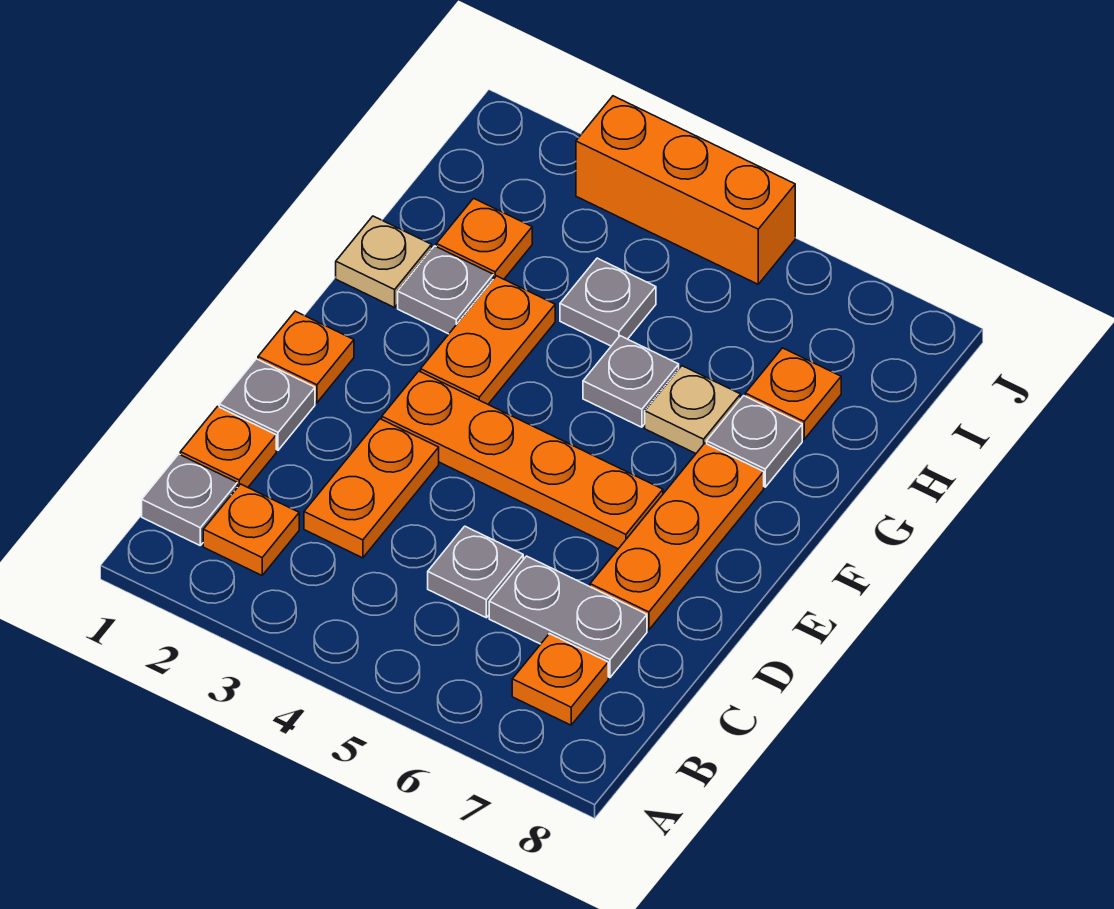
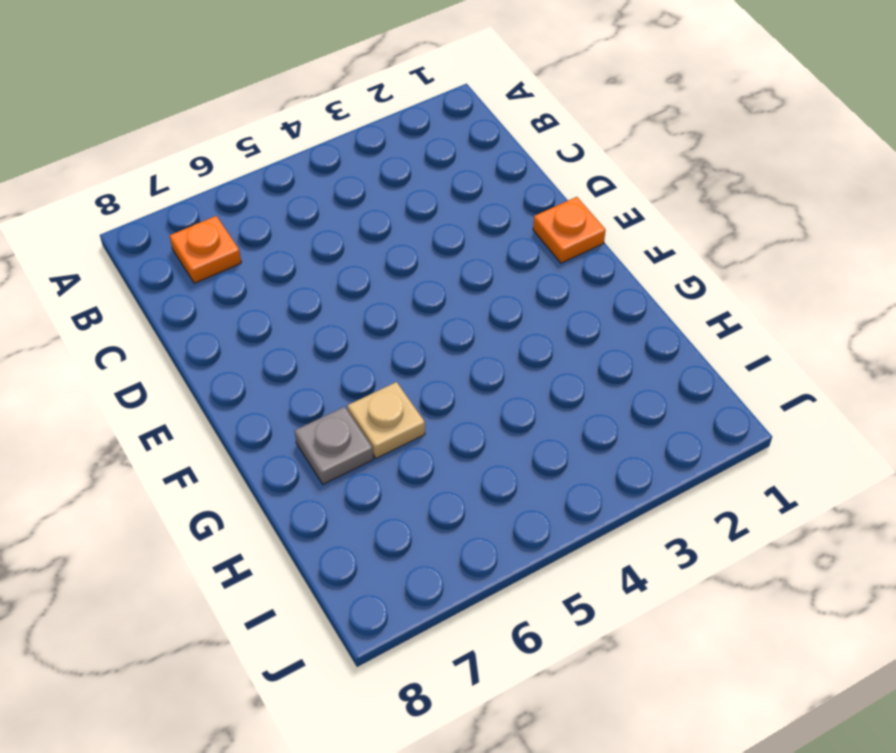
none -> grey 1x1 plate [142,454,237,545]
none -> orange 1x1 plate [203,484,299,575]
none -> orange 1x1 plate [180,407,276,487]

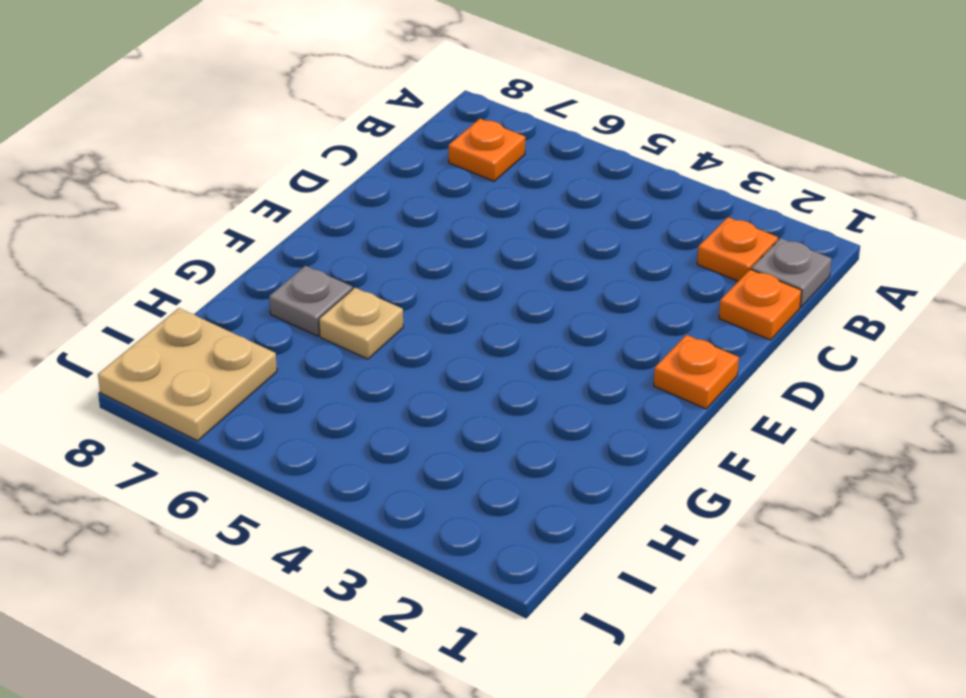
tan 2x2 plate [98,308,277,441] -> none
none -> orange 1x2 plate [304,419,439,558]
none -> grey 1x1 plate [428,526,523,618]
none -> grey 1x2 plate [489,556,647,678]

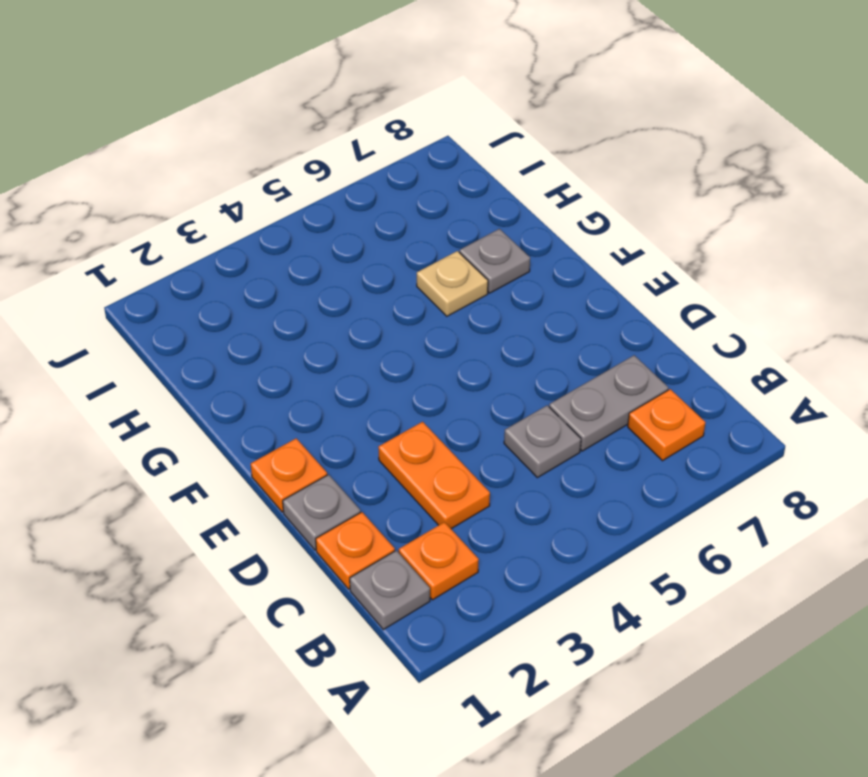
none -> orange 1x3 plate [590,443,764,630]
none -> orange 1x4 plate [382,371,663,549]
none -> orange 1x2 plate [421,276,555,404]

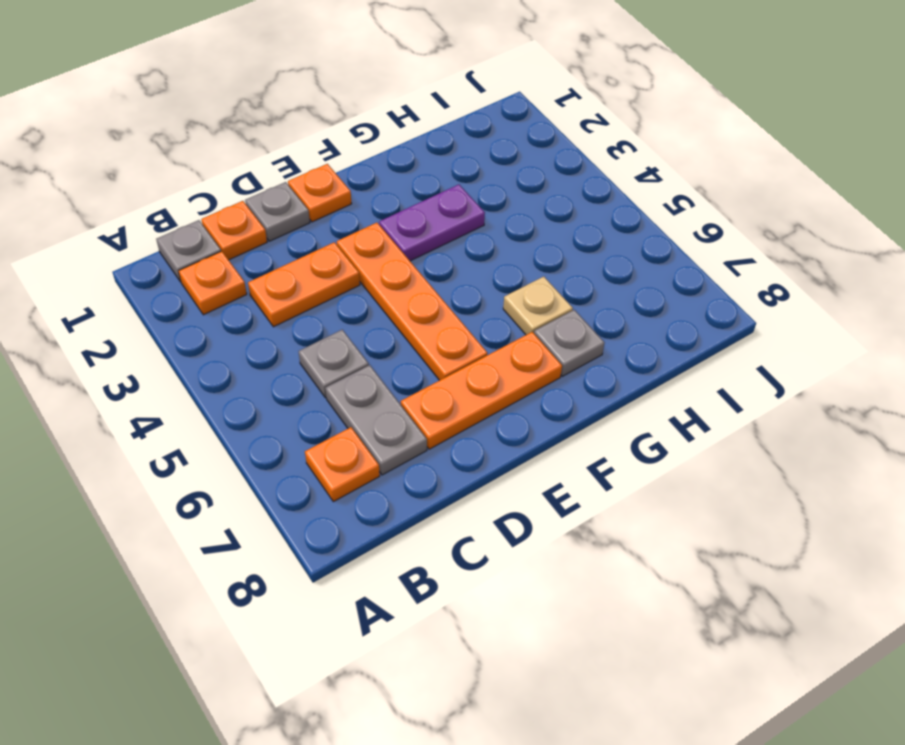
purple 1x2 plate [379,185,485,261] -> orange 1x2 plate [421,276,555,404]
none -> tan 1x1 plate [336,216,432,308]
none -> grey 1x1 plate [398,246,493,334]
none -> grey 1x1 plate [583,336,679,427]

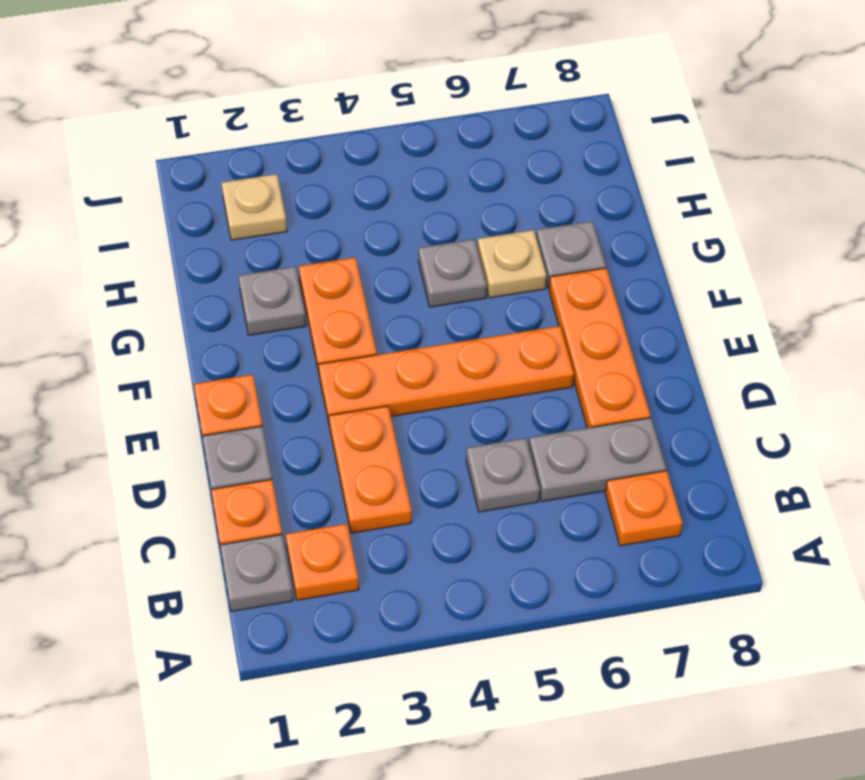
tan 1x1 plate [221,174,287,240] -> tan 1x1 plate moved to [336,216,432,308]
none -> orange 1x1 plate [436,198,532,279]
none -> grey 1x1 plate [560,258,656,346]
none -> orange 1x1 plate [745,348,841,439]

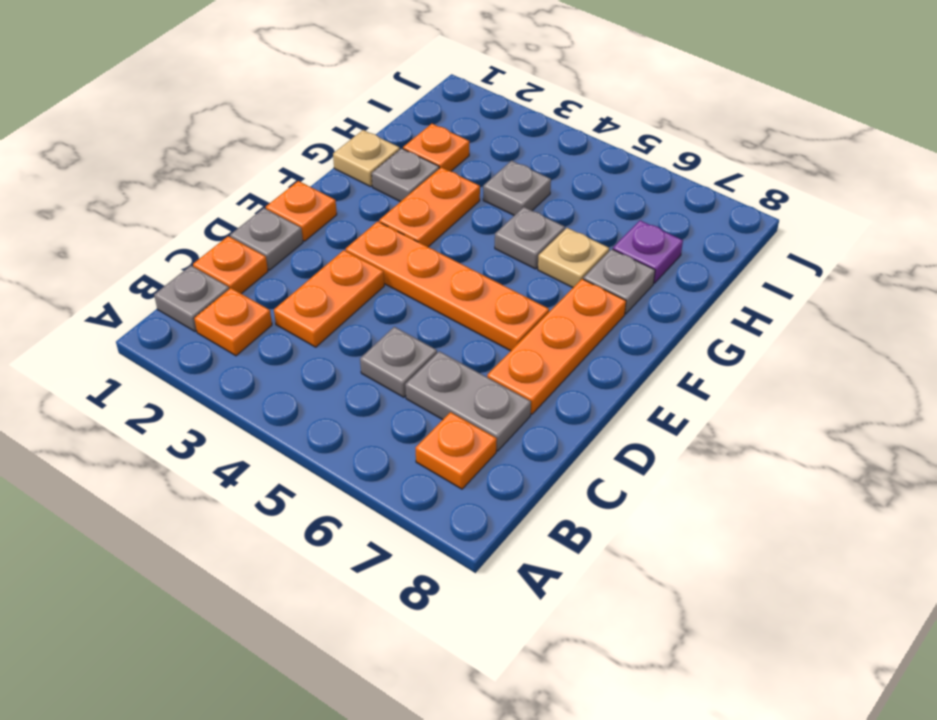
purple 1x1 plate [613,220,683,283] -> orange 1x1 plate [745,348,841,439]
none -> orange 1x3 brick [576,96,795,284]

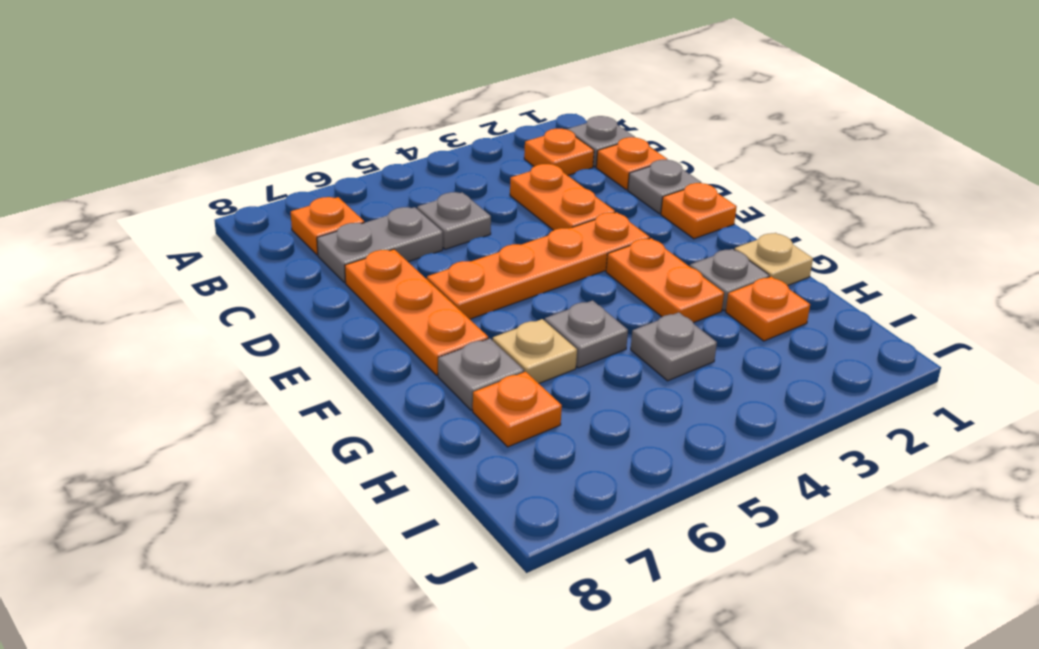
none -> orange 1x3 brick [576,96,795,284]

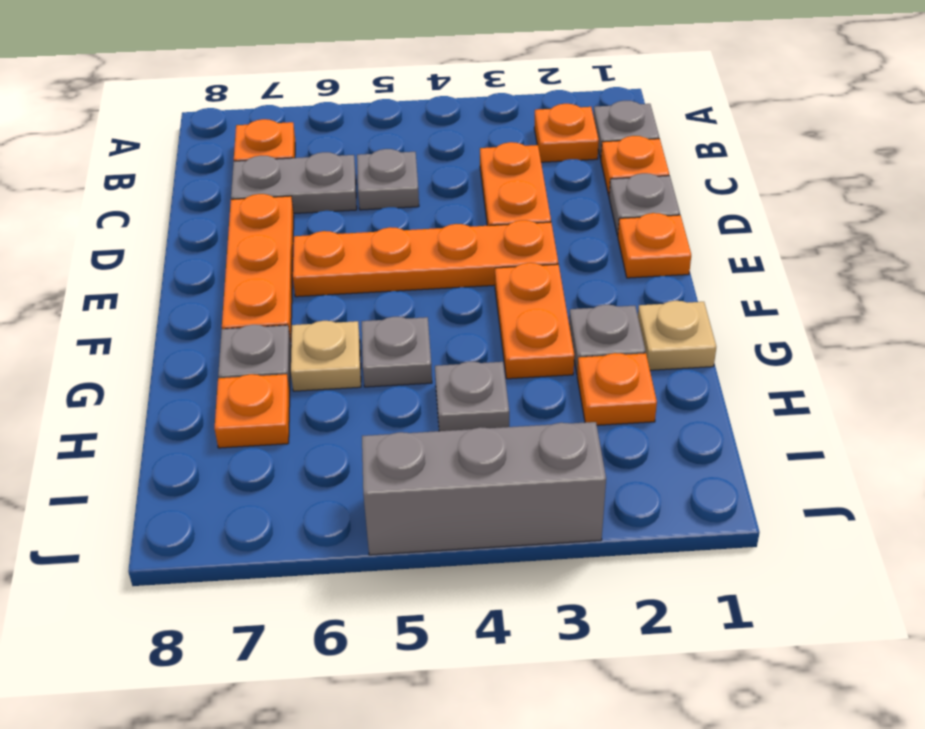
grey 1x3 brick [362,422,606,555] -> orange 1x3 brick [576,96,795,284]

